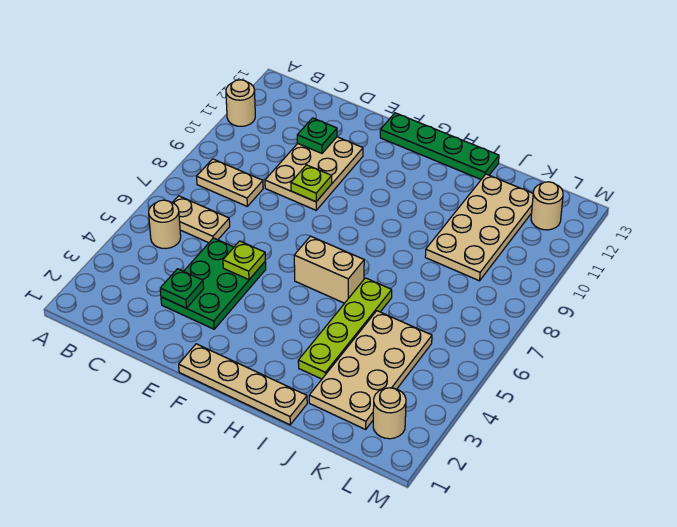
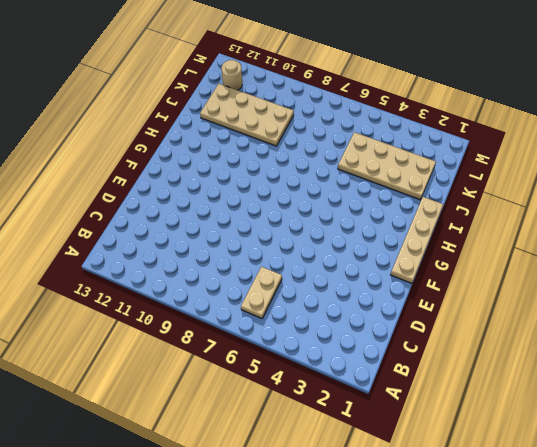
none -> tan 1x1 round brick [226,80,255,126]
none -> tan 1x1 round brick [149,200,181,249]
none -> tan 1x2 plate [197,159,263,206]

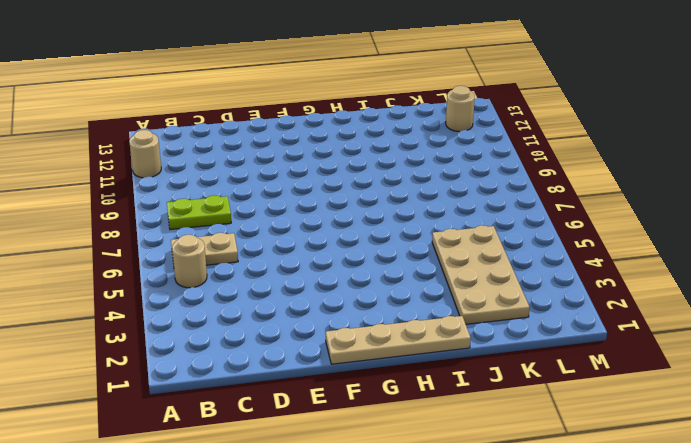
lime 1x2 plate [167,195,231,230] -> tan 1x2 plate [197,159,263,206]
none -> green 2x3 plate [161,238,266,329]
none -> tan 2x3 plate [265,137,363,210]
none -> green 1x4 plate [380,113,499,179]

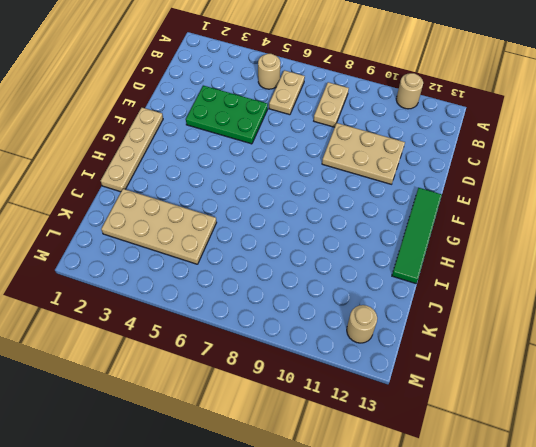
green 1x4 tile [392,188,442,284] -> green 1x4 plate [380,113,499,179]
none -> tan 1x2 brick [294,236,364,303]
none -> lime 1x4 plate [298,278,392,379]
none -> tan 2x4 plate [425,174,533,281]

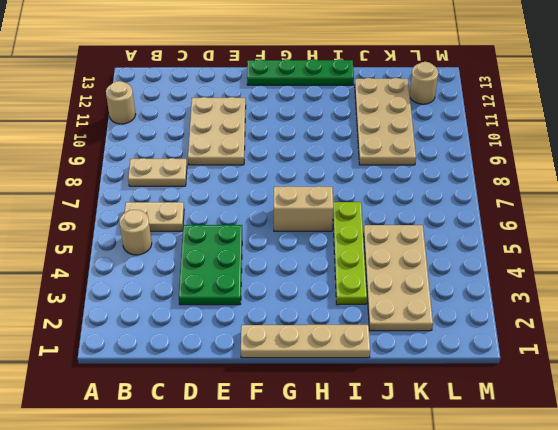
none -> tan 1x1 round brick [373,388,406,439]
none -> green 1x1 plate [160,269,204,308]
none -> green 1x1 plate [297,118,337,153]

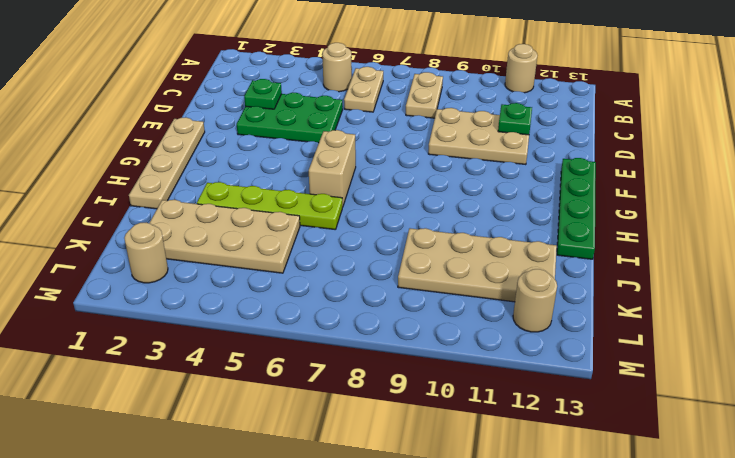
none -> lime 1x1 plate [223,241,265,280]
none -> lime 1x1 plate [291,165,332,202]

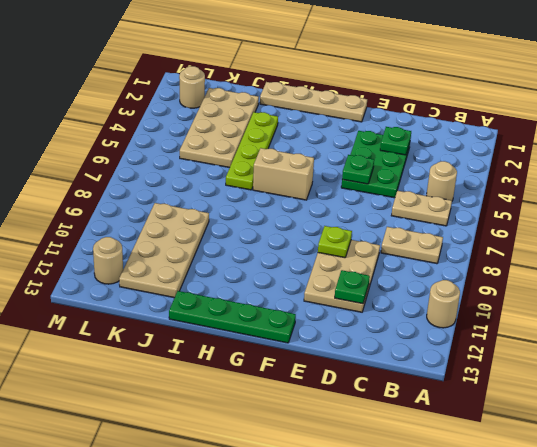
green 1x1 plate [342,155,374,184] -> lime 1x1 plate [223,241,265,280]

